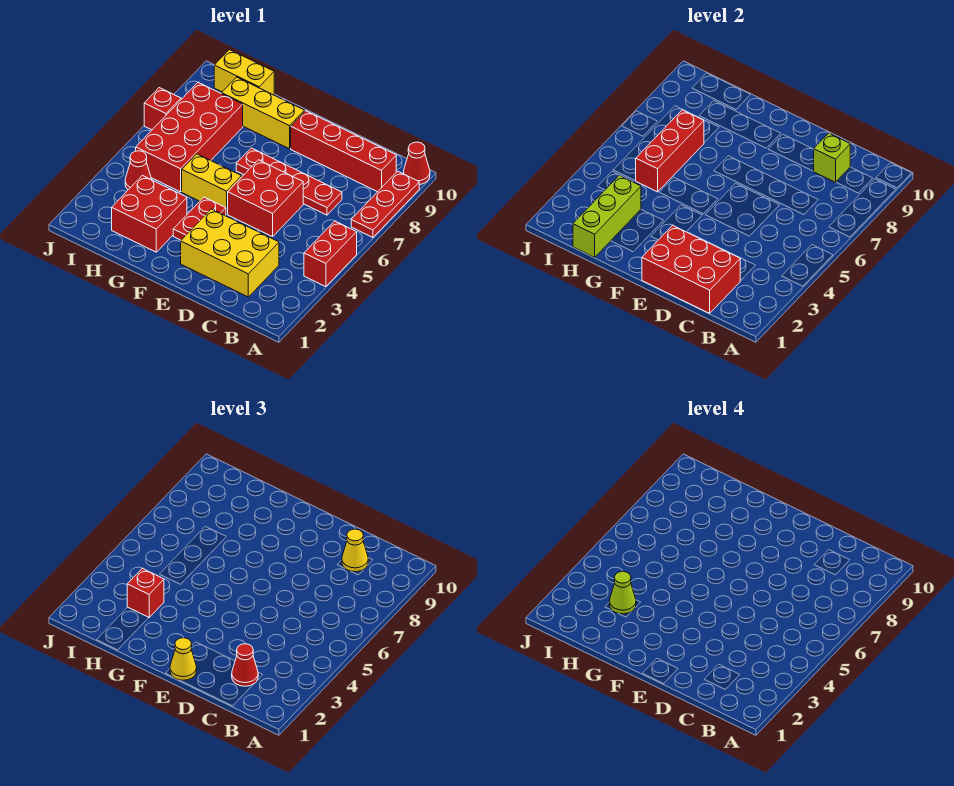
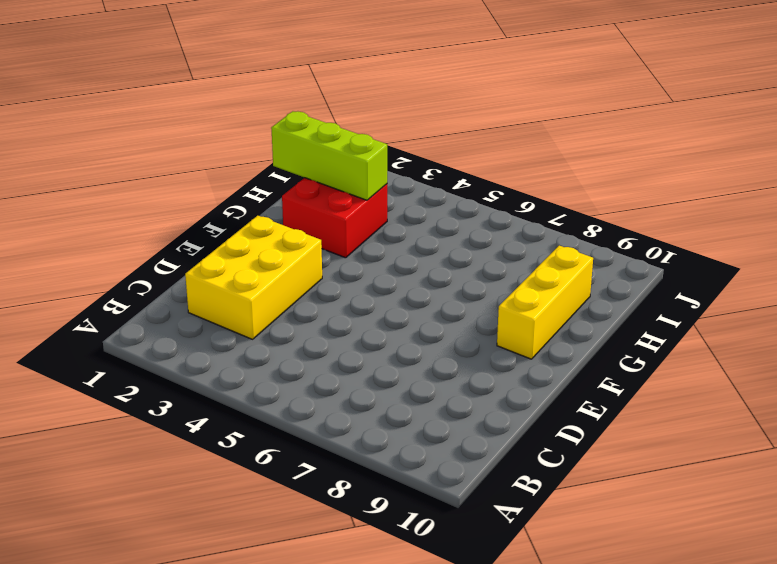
none -> red 1x2 brick [304,221,357,287]
none -> red 1x3 plate [351,171,419,237]
none -> red 1x1 cone [404,142,430,185]

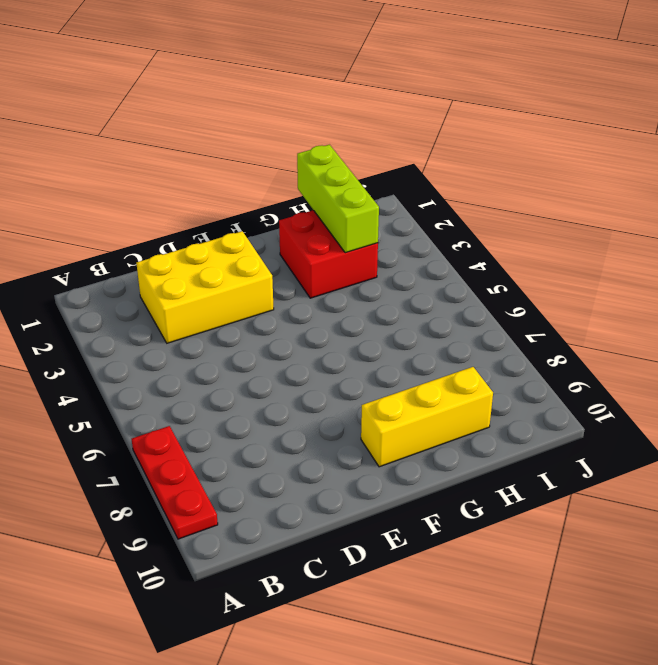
none -> red 1x2 brick [304,221,357,287]
none -> red 1x1 cone [404,142,430,185]
none -> red 1x4 brick [291,111,396,192]

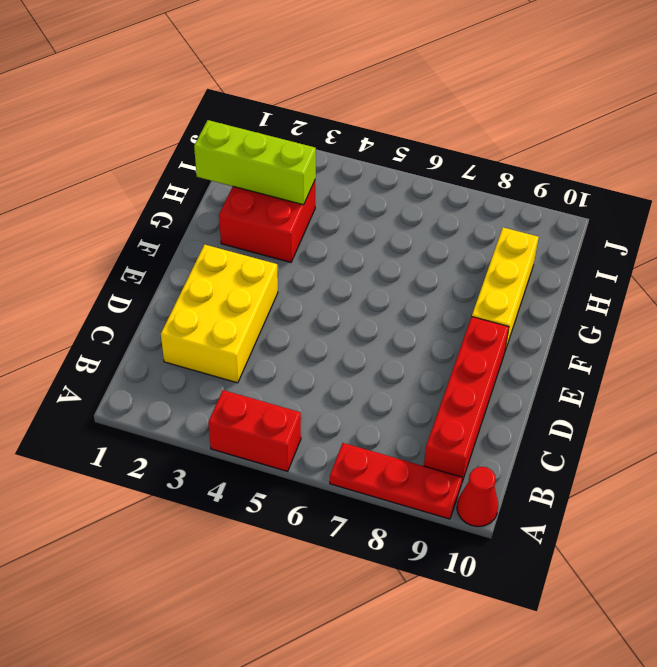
none -> red 1x4 plate [236,148,342,215]
none -> red 2x2 brick [228,160,303,237]
none -> red 1x2 plate [173,197,226,240]

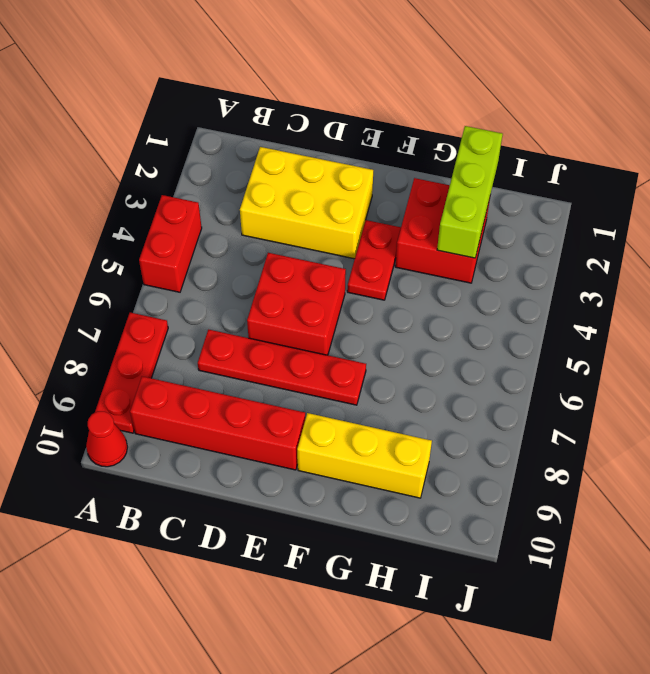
none -> yellow 1x2 brick [182,154,242,214]
none -> red 2x4 brick [136,83,243,192]
none -> yellow 1x2 brick [214,50,274,95]

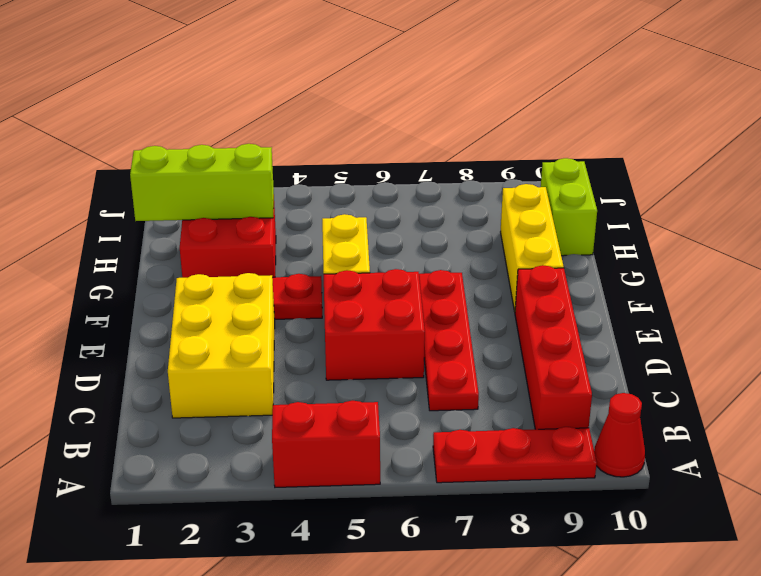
lime 1x2 brick [541,158,597,256] -> yellow 1x2 brick [214,50,274,95]
none -> red 2x4 brick [136,83,243,192]
none -> red 1x1 cone [125,151,152,190]
none -> red 1x1 brick [144,88,181,130]

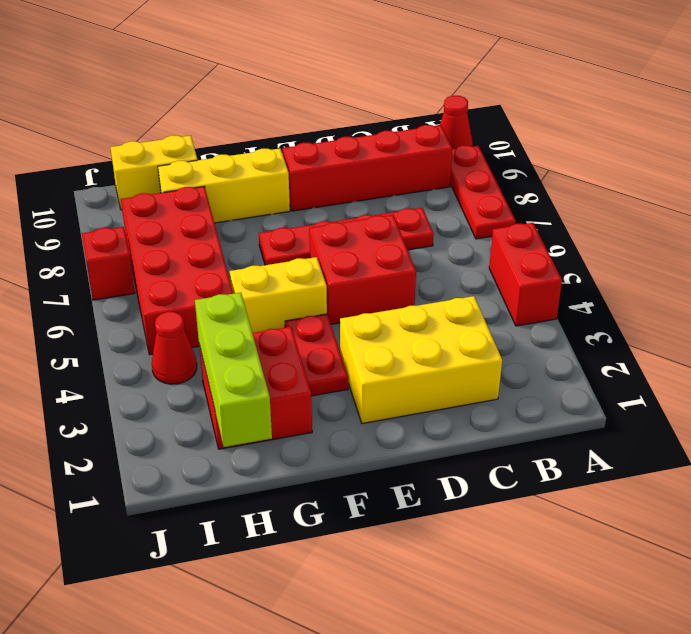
none -> red 2x3 brick [642,225,740,313]
none -> lime 1x1 brick [814,133,850,182]
none -> red 1x3 brick [636,110,704,192]

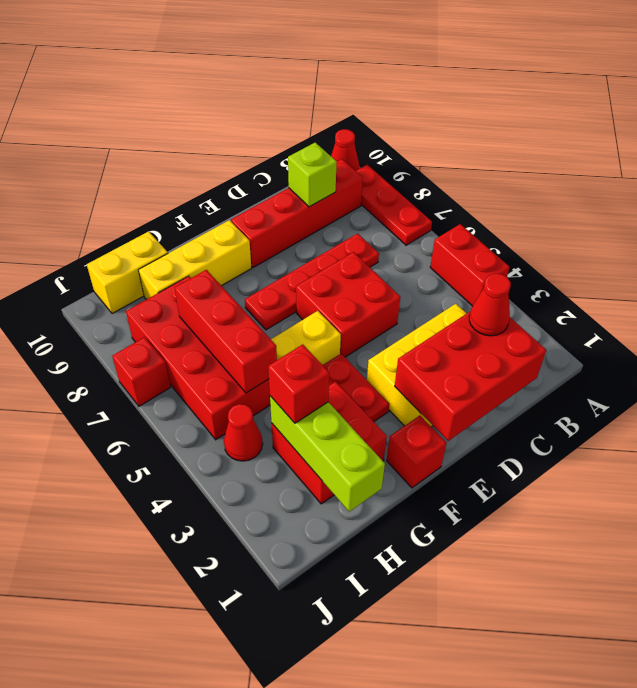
red 1x1 brick [387,416,447,488] -> none
none -> yellow 1x1 cone [342,529,368,572]
none -> yellow 1x1 cone [170,638,197,680]
none -> lime 1x1 cone [609,571,636,614]

